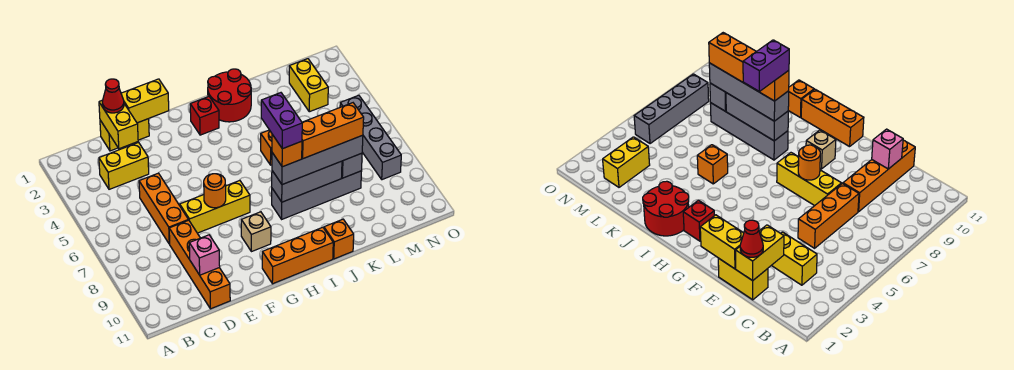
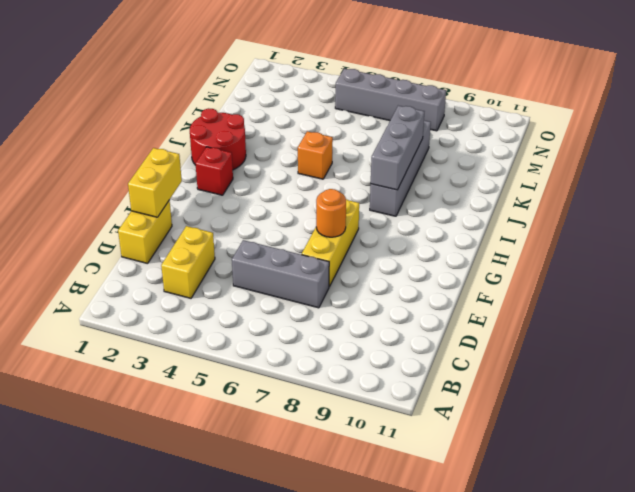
grey 1x3 brick [232,240,329,308] -> orange 1x3 brick [139,173,188,244]
none -> orange 1x4 brick [169,220,230,309]
none -> tan 1x1 brick [241,212,271,252]
none -> orange 1x3 brick [262,227,333,284]

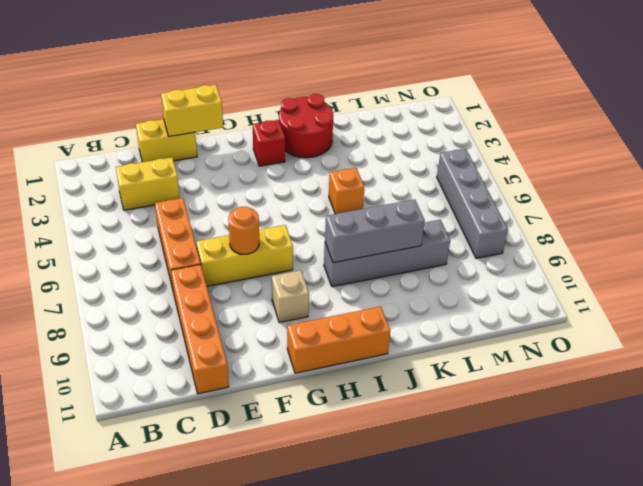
none -> orange 1x1 brick [324,219,354,259]
none -> yellow 1x2 brick [289,59,328,112]
none -> yellow 1x2 brick [99,100,138,149]

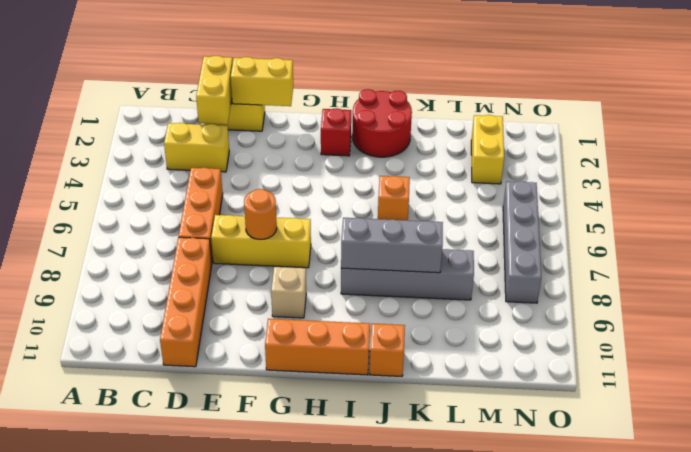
none -> pink 1x1 brick [189,235,220,275]
none -> grey 1x1 brick [342,153,362,178]
none -> red 1x1 cone [102,79,124,113]

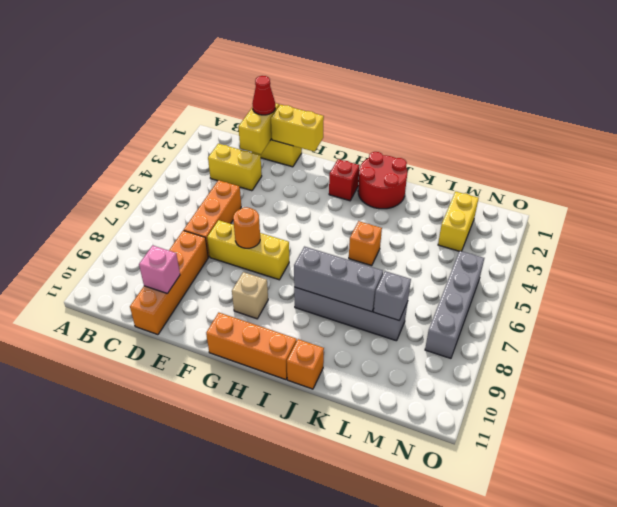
none -> grey 1x4 brick [272,135,363,185]
none -> orange 1x1 brick [272,135,302,167]
none -> orange 1x3 brick [302,103,364,158]

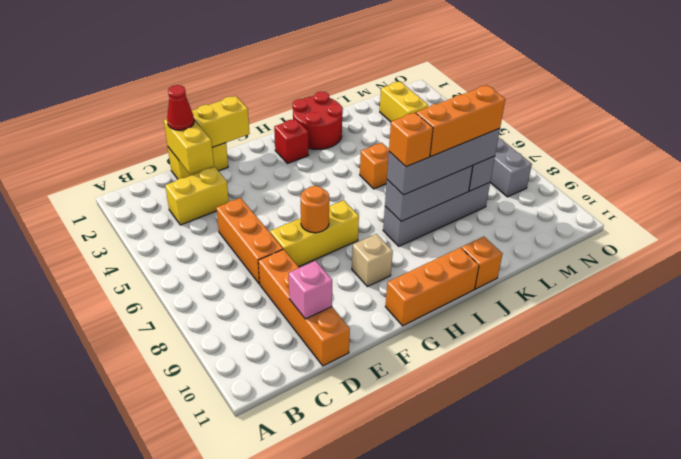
none -> purple 1x2 brick [261,93,302,149]

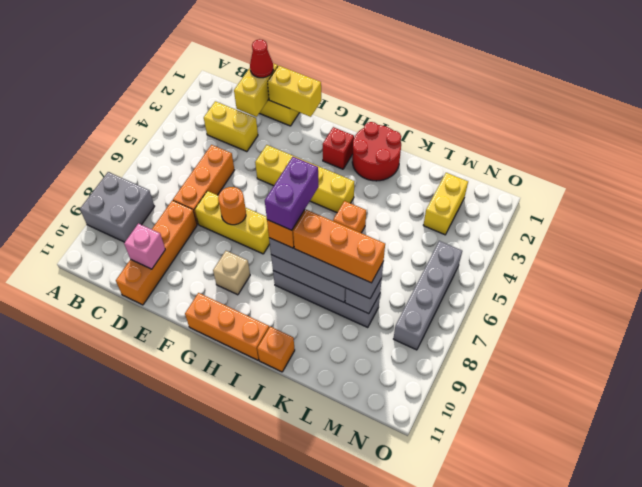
grey 2x2 brick [80,172,155,242] -> none
yellow 1x4 brick [255,145,354,213] -> none

